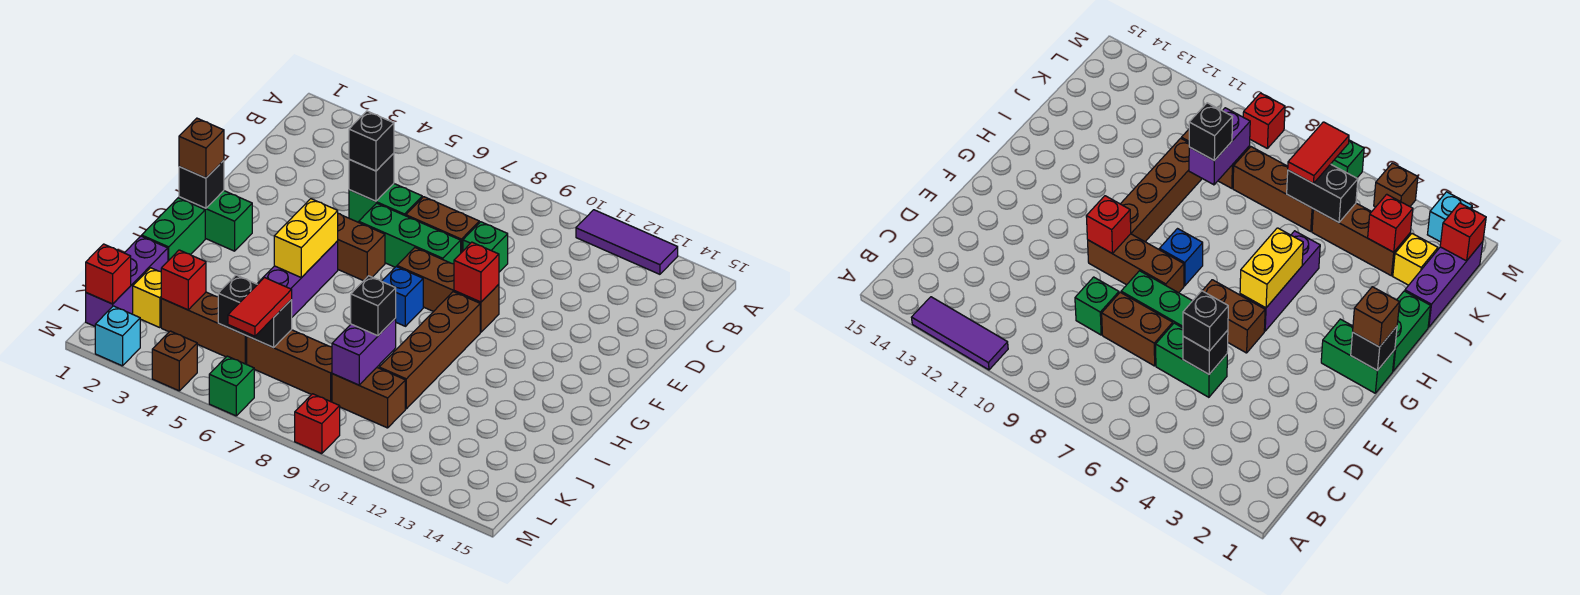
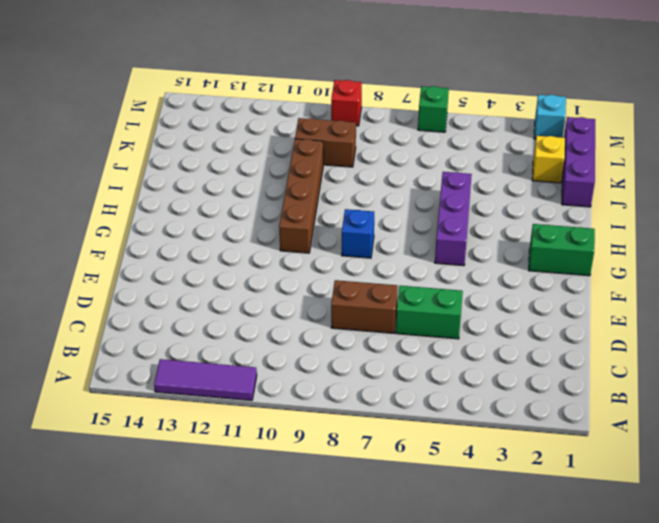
none -> green 1x1 brick [463,222,508,272]
none -> green 1x3 brick [359,203,461,267]
none -> brown 1x2 brick [338,213,385,281]
none -> brown 1x3 brick [397,248,499,332]

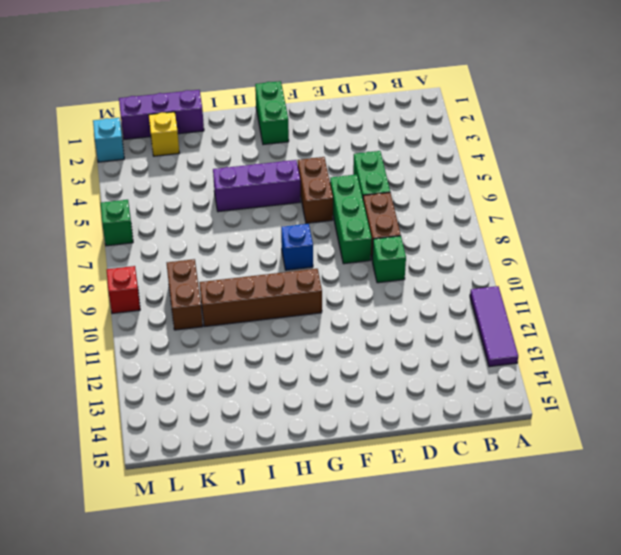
none -> brown 1x3 brick [397,248,499,332]
none -> green 1x2 brick [142,198,205,261]
none -> brown 1x3 brick [161,292,247,364]
none -> brown 1x3 brick [247,330,332,402]

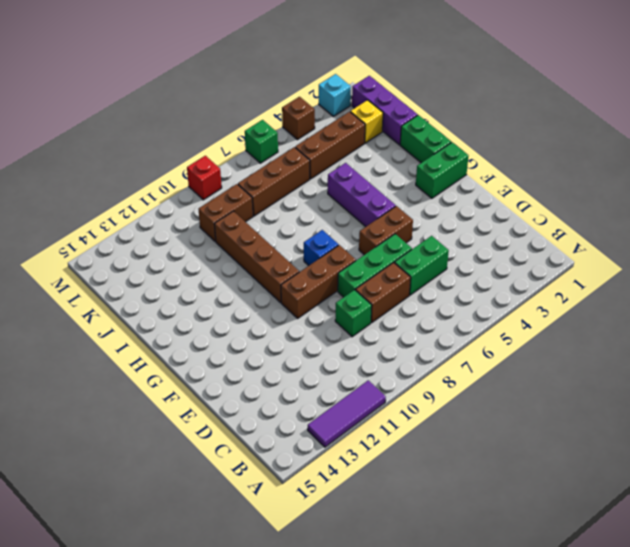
none -> black 1x1 brick [349,153,394,201]
none -> red 1x1 brick [454,242,499,302]
none -> black 1x1 brick [179,160,224,208]
none -> yellow 1x2 brick [274,199,338,278]

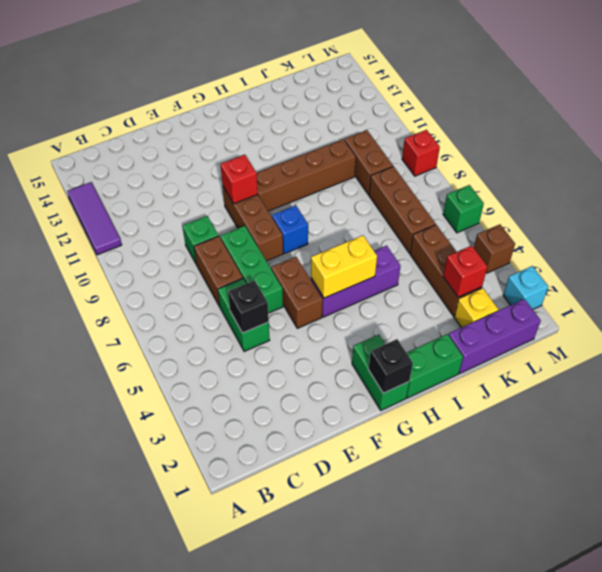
none -> purple 1x2 brick [332,318,396,385]
none -> black 1x2 brick [218,275,292,348]
none -> red 1x1 brick [86,244,131,304]
none -> black 1x1 brick [349,111,394,171]

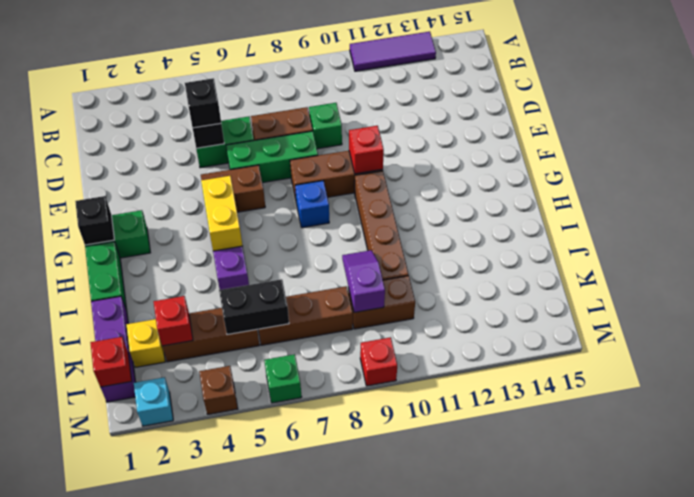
purple 1x2 slope [342,250,385,312] -> purple 1x2 brick [332,318,396,385]
none -> brown 1x1 brick [179,118,224,178]
none -> black 1x1 brick [351,276,396,336]
none -> red 1x2 tile [228,278,292,336]

